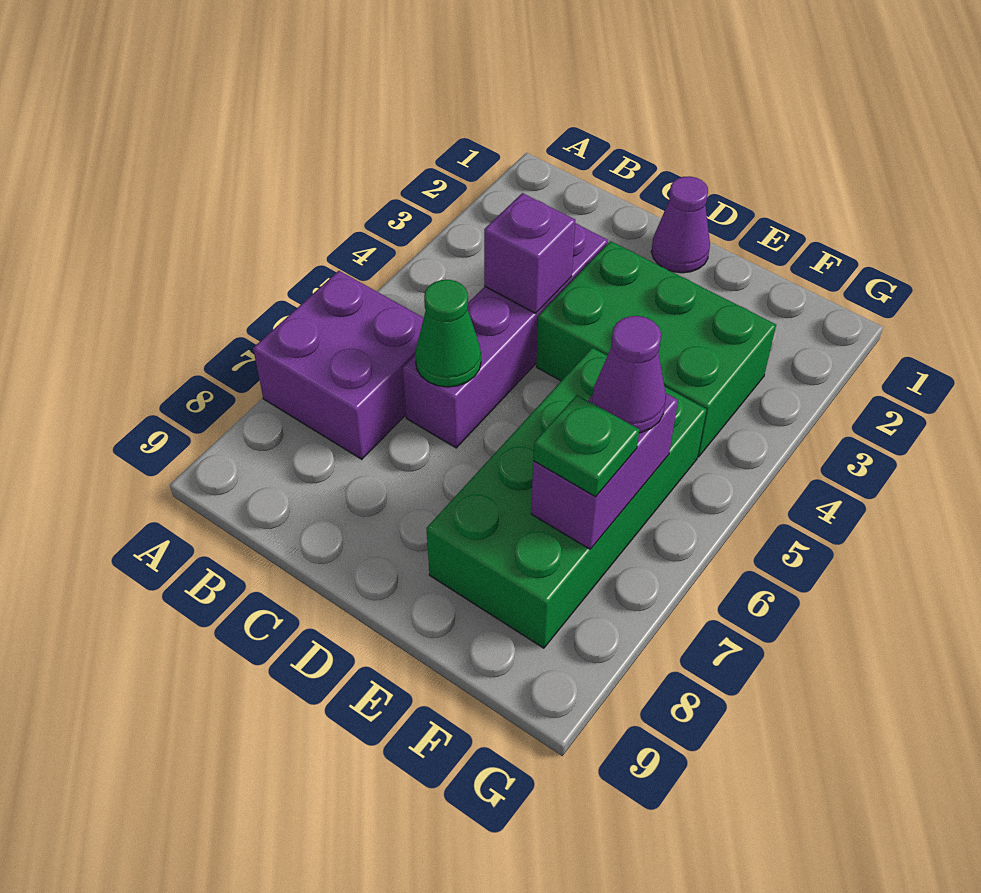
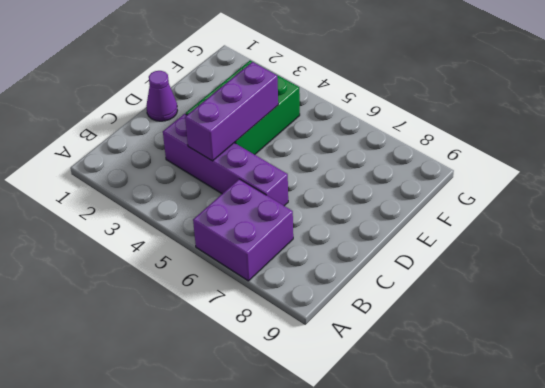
purple 1x3 brick [185,62,278,161] -> purple 1x1 brick [484,193,575,313]
none -> green 2x4 brick [426,348,706,648]
none -> green 1x1 cone [415,280,481,387]

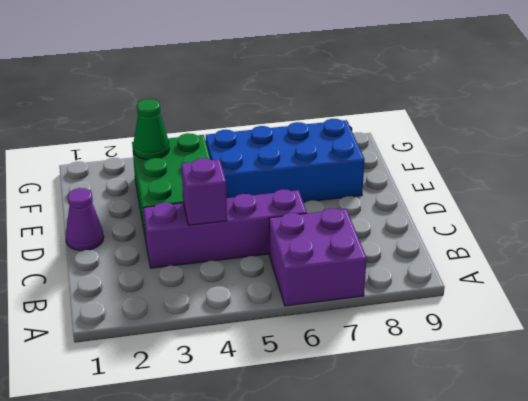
blue 2x4 brick [206,119,365,202] -> green 2x4 brick [426,348,706,648]
green 1x1 cone [133,99,169,159] -> green 1x1 cone moved to [415,280,481,387]
none -> purple 1x2 brick [531,393,678,549]
none -> purple 1x1 cone [592,316,666,433]

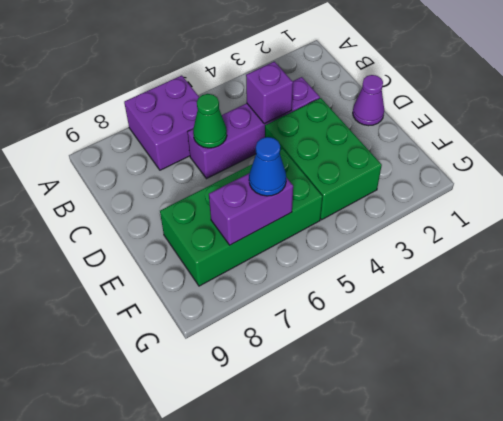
blue 1x1 cone [249,137,286,196] -> purple 1x1 cone [592,316,666,433]
none -> green 1x1 plate [533,395,639,497]

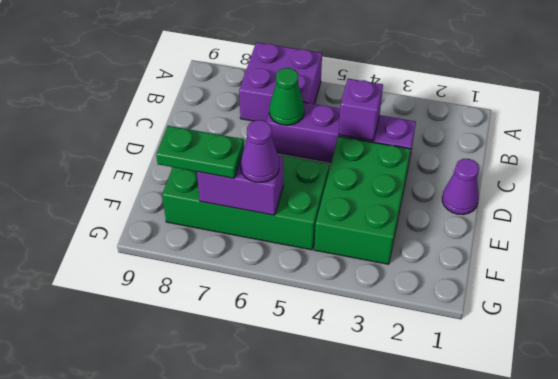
green 1x2 plate [156,126,244,178] -> green 1x1 plate [533,395,639,497]

